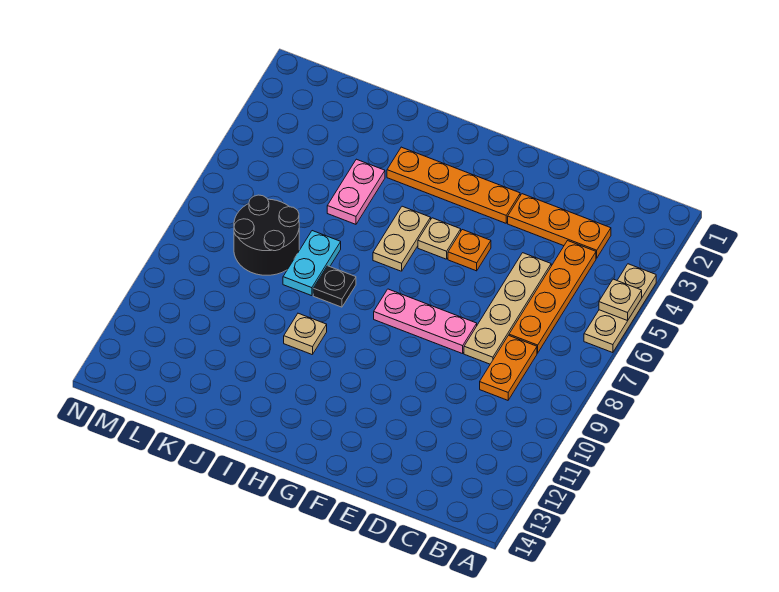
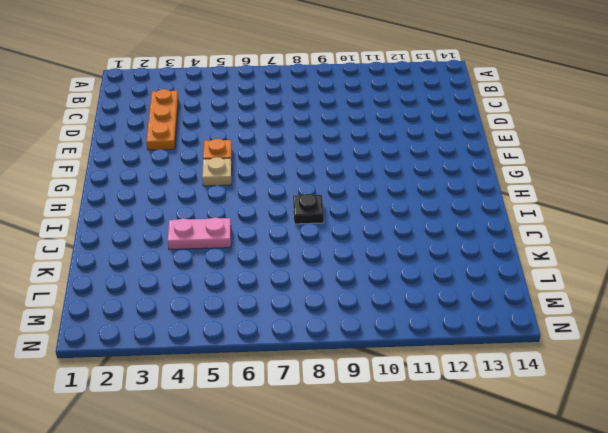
none -> tan 1x3 plate [584,264,656,353]
none -> orange 1x4 plate [509,241,596,353]
none -> orange 1x2 plate [480,335,537,400]

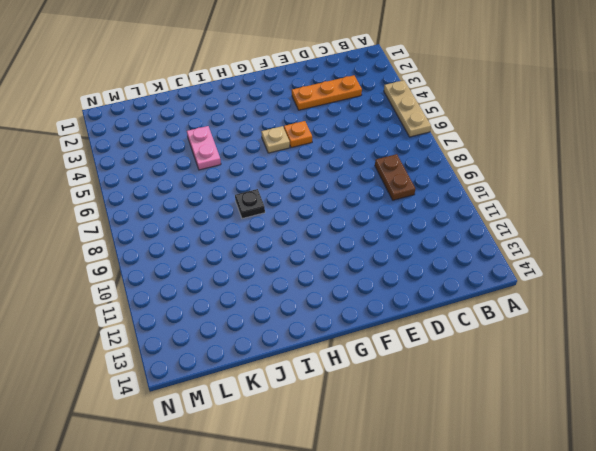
brown 1x2 plate [375,154,415,200] -> orange 1x2 plate [480,335,537,400]
none -> orange 1x4 plate [509,241,596,353]
none -> tan 1x4 plate [464,253,551,364]
none -> pink 1x3 plate [374,289,477,354]

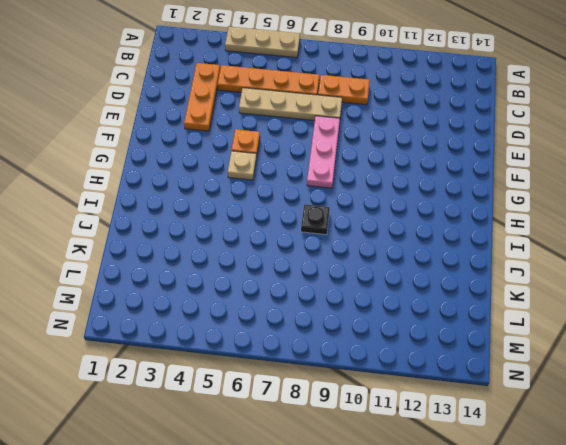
none -> orange 1x4 plate [387,147,520,223]
none -> tan 1x2 plate [373,206,431,271]
none -> tan 1x1 plate [284,313,327,355]

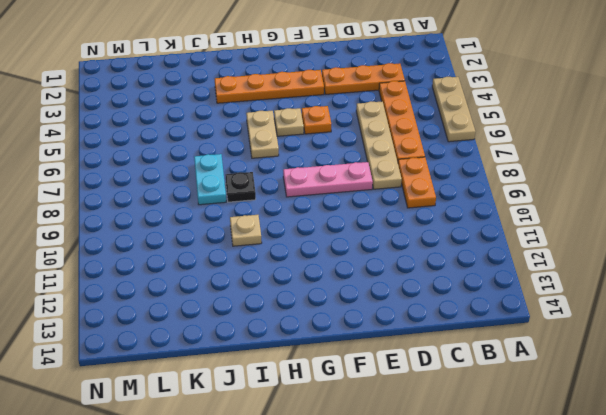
none -> pink 1x2 plate [327,159,385,224]
none -> black 2x2 round brick [234,195,299,275]
none -> tan 1x1 plate [599,279,642,321]

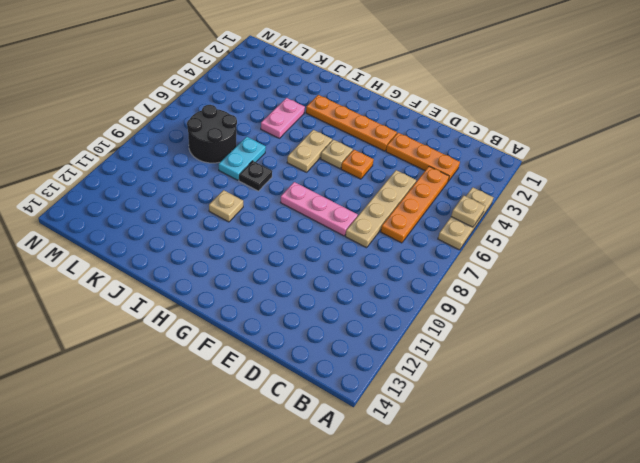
none -> orange 1x2 plate [480,335,537,400]

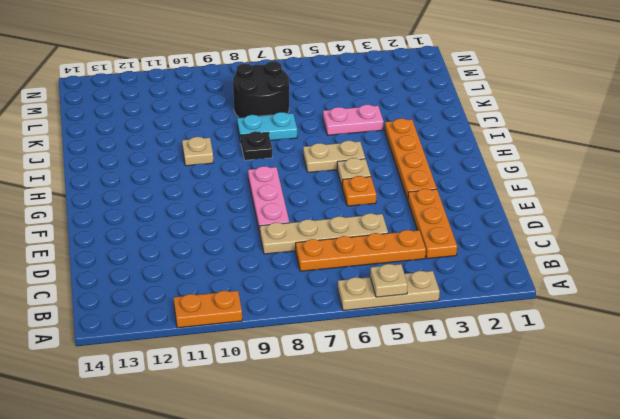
orange 1x2 plate [174,291,242,328] -> orange 1x2 plate moved to [480,335,537,400]

